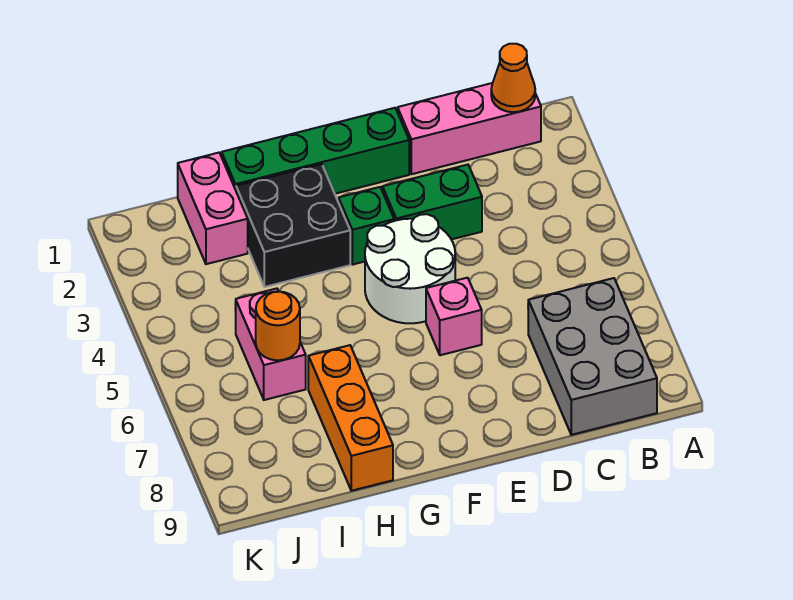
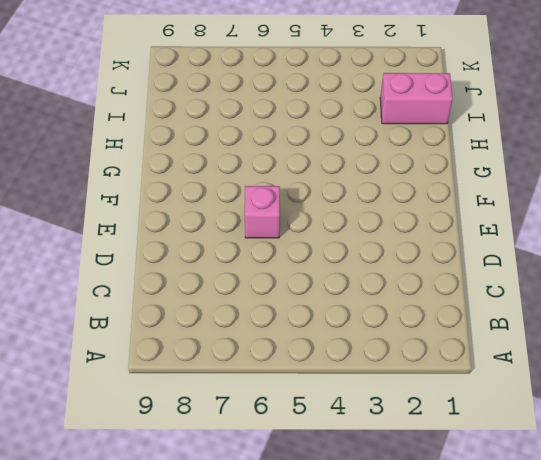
none -> pink 1x3 brick [398,83,541,174]
none -> grey 2x3 brick [528,278,657,435]
none -> green 1x2 brick [382,165,482,239]

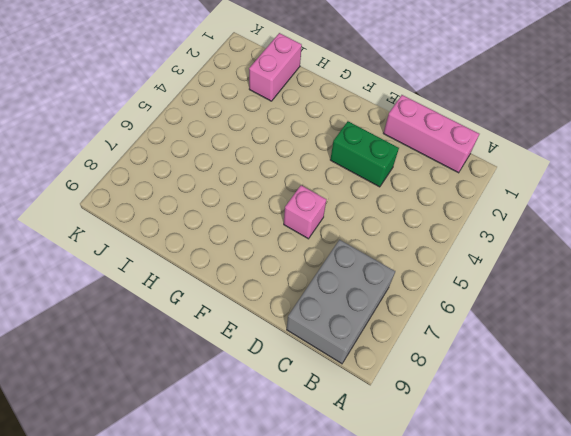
none -> green 1x4 brick [222,108,409,194]
none -> white 2x2 round brick [365,214,455,323]
none -> green 1x1 brick [339,187,394,265]

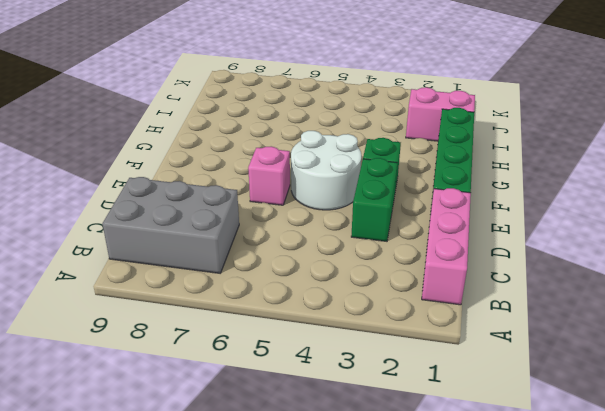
none -> black 2x2 brick [236,164,350,287]
none -> orange 1x3 brick [308,345,393,491]
none -> pink 1x2 brick [236,289,306,400]

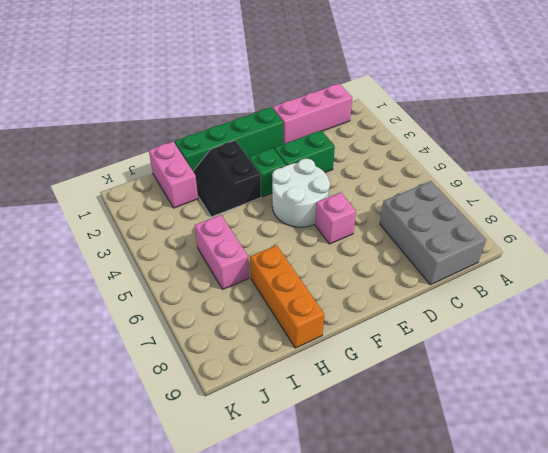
black 2x2 slope [193,140,261,217] -> black 2x2 brick [236,164,350,287]
none -> orange 1x1 cone [491,44,535,112]
none -> orange 1x1 round brick [256,291,300,360]

